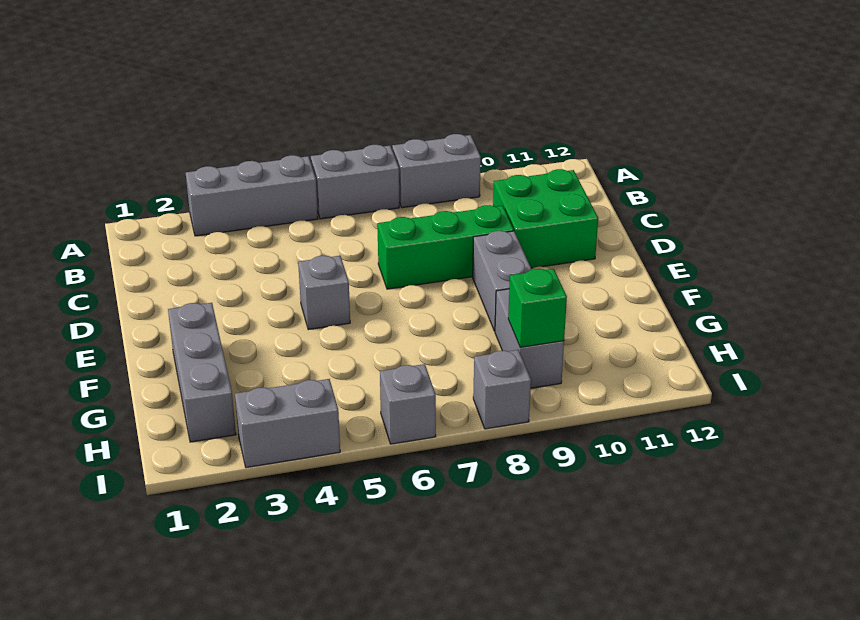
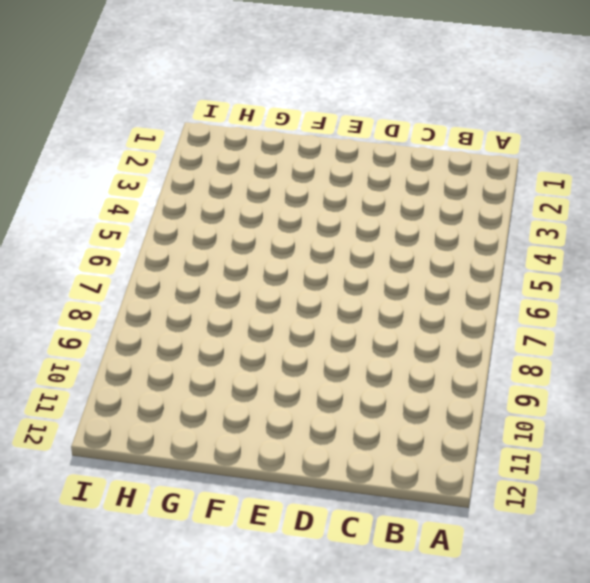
none -> grey 1x3 brick [186,155,318,236]
none -> grey 1x2 brick [311,145,399,219]
none -> grey 1x2 brick [392,134,481,208]

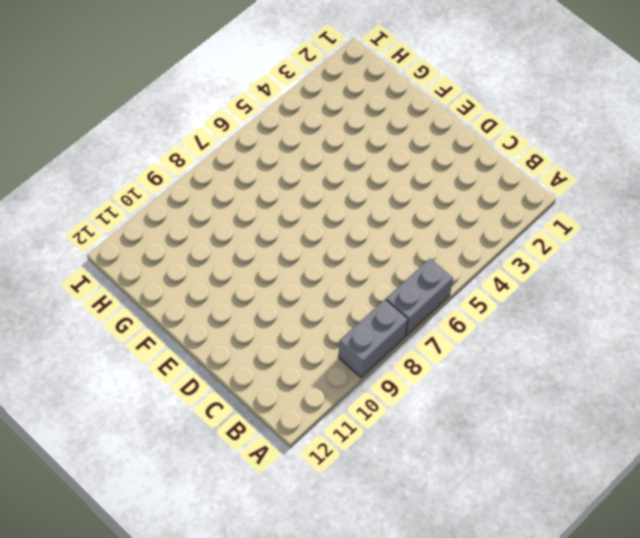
none -> grey 1x3 brick [186,155,318,236]
none -> green 2x2 brick [493,169,598,268]
none -> green 1x3 brick [377,205,514,289]

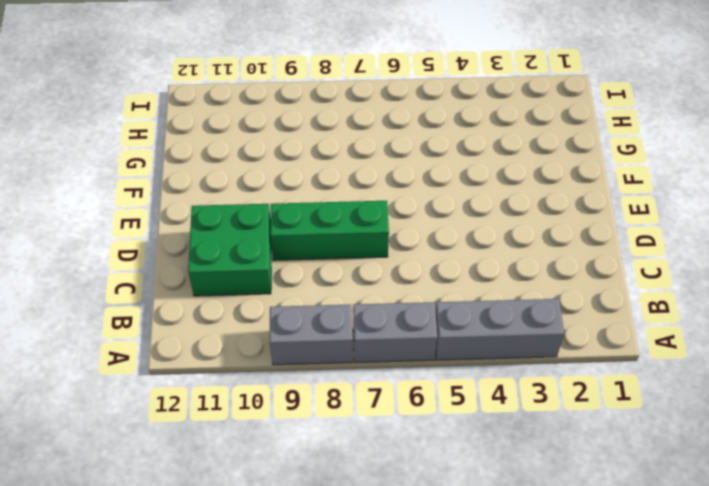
none -> grey 1x1 brick [298,256,350,330]
none -> grey 1x2 brick [473,231,532,331]
none -> grey 1x3 brick [168,303,236,442]

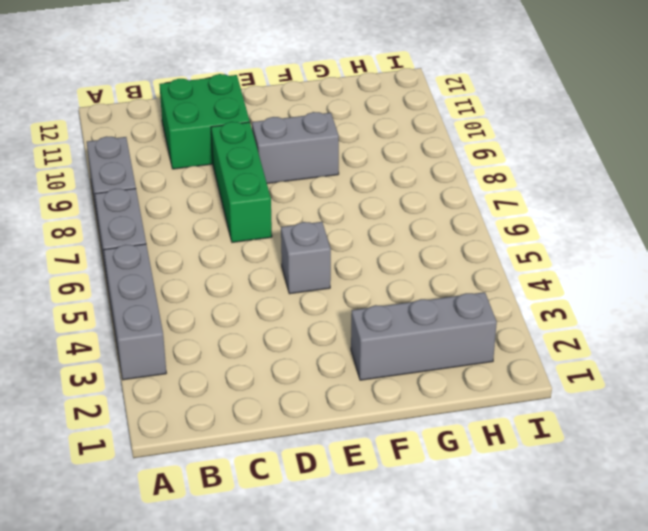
none -> grey 1x2 brick [495,289,564,388]
none -> grey 1x2 brick [235,379,340,468]
none -> grey 1x1 brick [380,364,436,444]

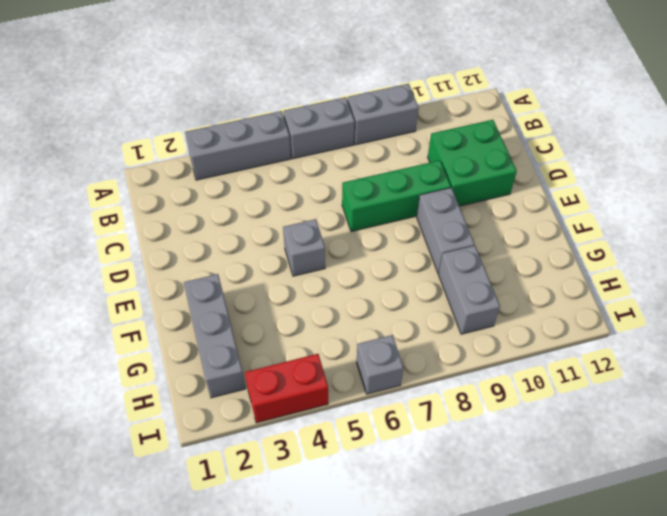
red 1x2 brick [245,354,328,423] -> grey 1x2 brick [235,379,340,468]
none -> grey 1x1 brick [473,350,531,429]
none -> green 1x1 brick [508,269,567,347]

